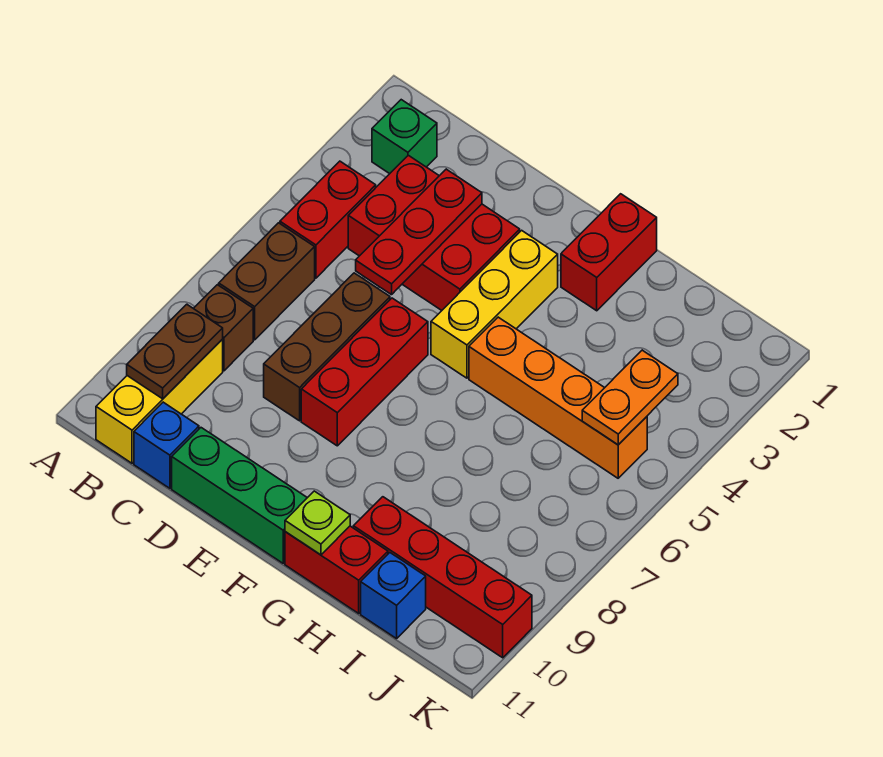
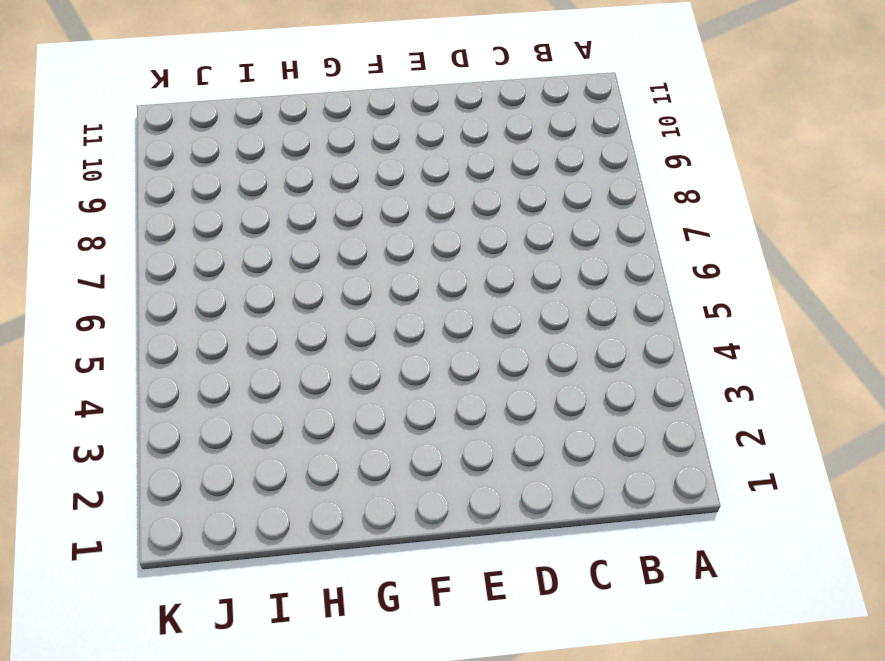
none -> green 1x1 brick [372,100,437,174]
none -> red 1x2 brick [280,161,376,278]
none -> brown 1x2 brick [219,223,315,340]

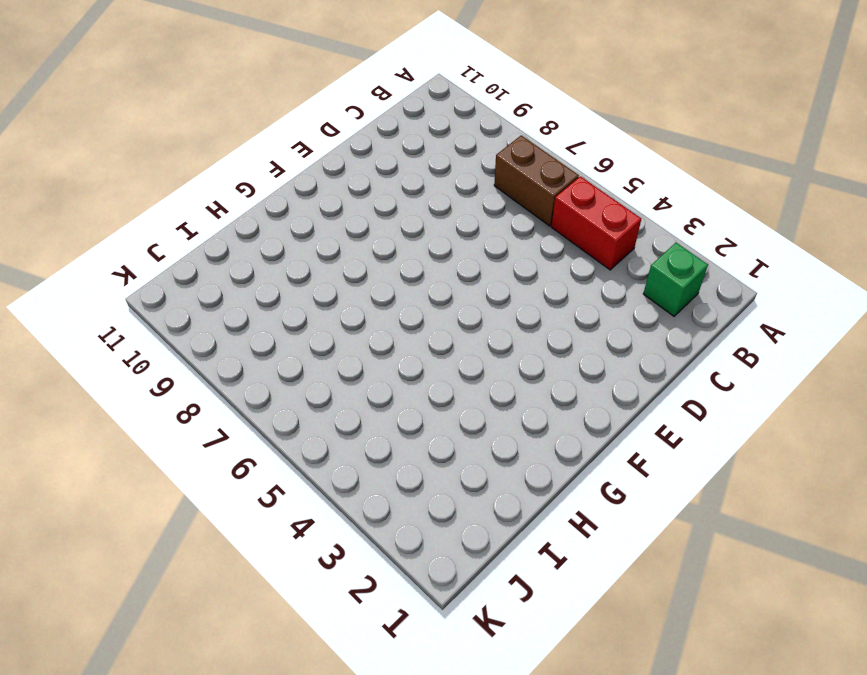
none -> brown 1x1 brick [193,285,253,371]
none -> yellow 1x3 brick [96,339,223,463]
none -> red 2x3 brick [348,155,520,310]

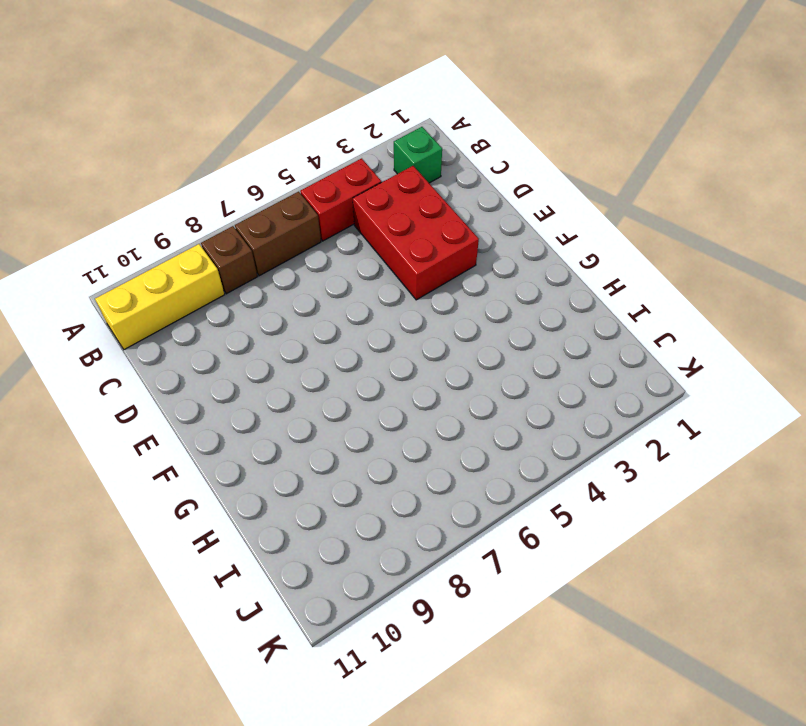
none -> blue 1x1 brick [134,402,199,488]
none -> brown 1x3 brick [264,273,390,421]
none -> green 1x3 brick [172,428,307,563]

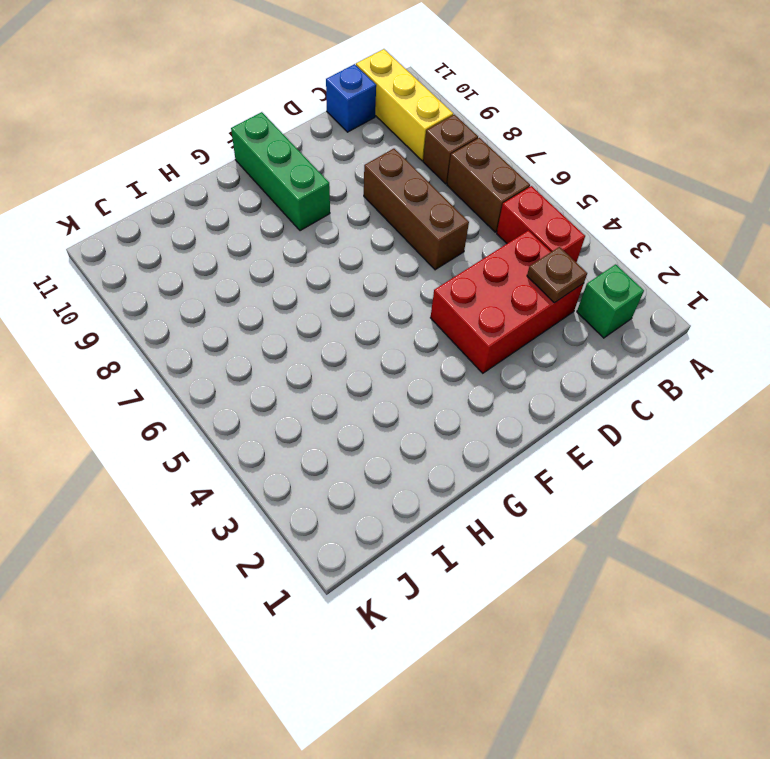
brown 1x1 plate [527,247,587,303] -> none
green 1x3 brick [231,112,330,231] -> green 1x3 brick turned to [172,428,307,563]
none -> red 1x3 brick [301,298,428,446]
none -> yellow 1x3 brick [431,230,558,378]
none -> red 1x2 brick [561,194,657,311]

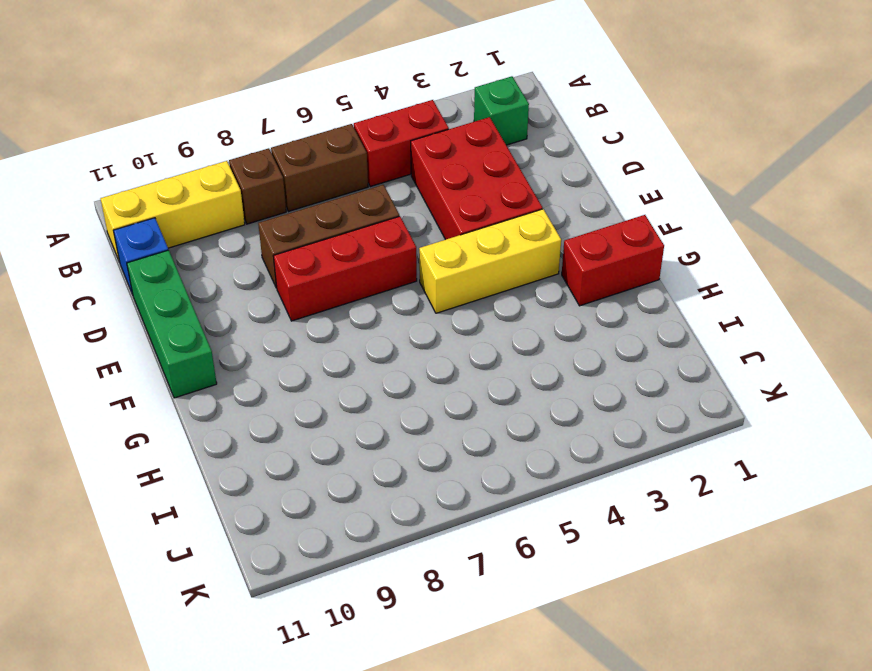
none -> orange 1x4 brick [469,317,647,478]
none -> red 1x2 brick [285,526,388,613]
none -> red 1x4 brick [353,497,532,658]

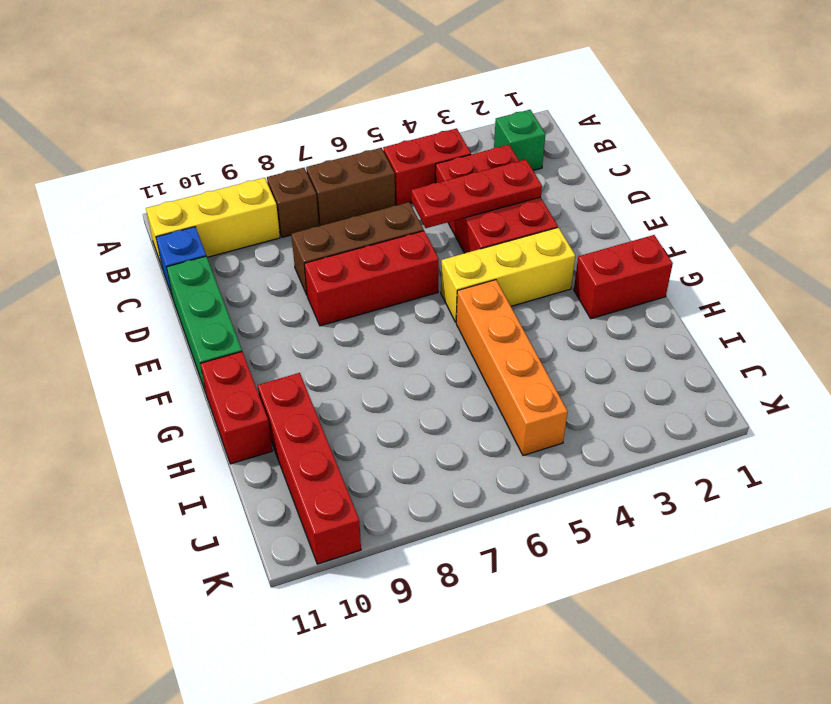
none -> blue 1x1 brick [361,553,426,639]
none -> brown 1x2 plate [127,304,223,399]
none -> lime 1x1 plate [285,491,350,555]

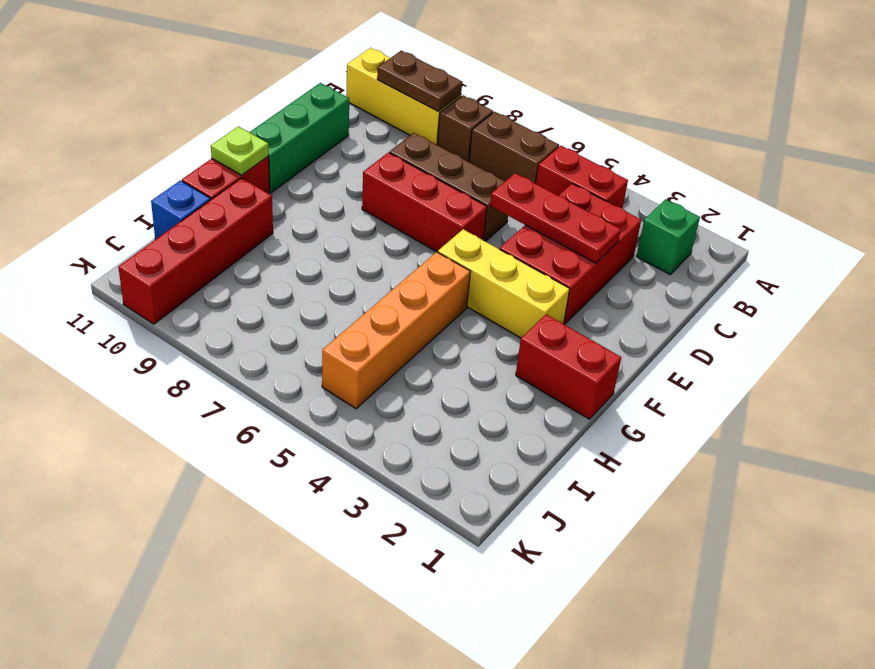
none -> blue 1x1 brick [134,402,199,488]
none -> orange 1x2 plate [582,350,678,445]

